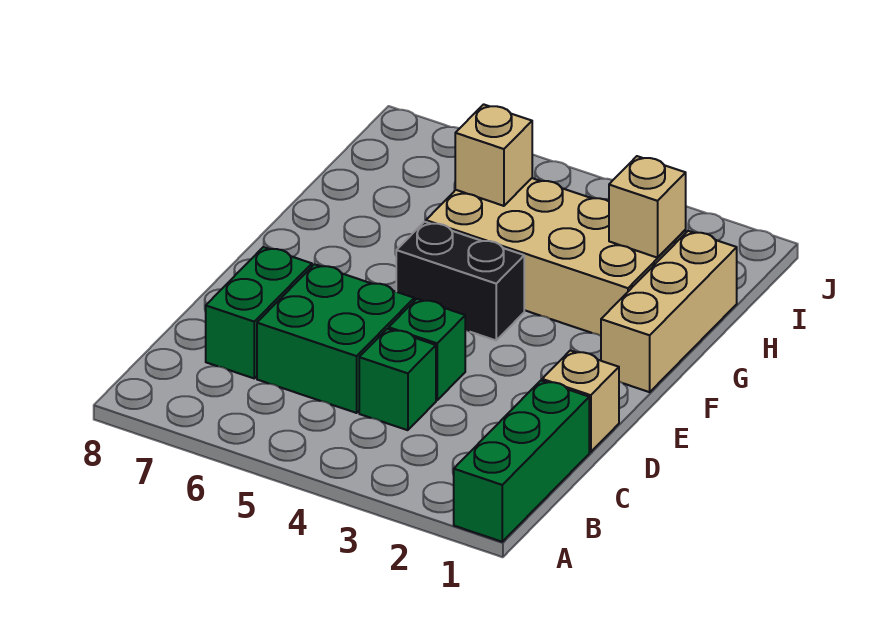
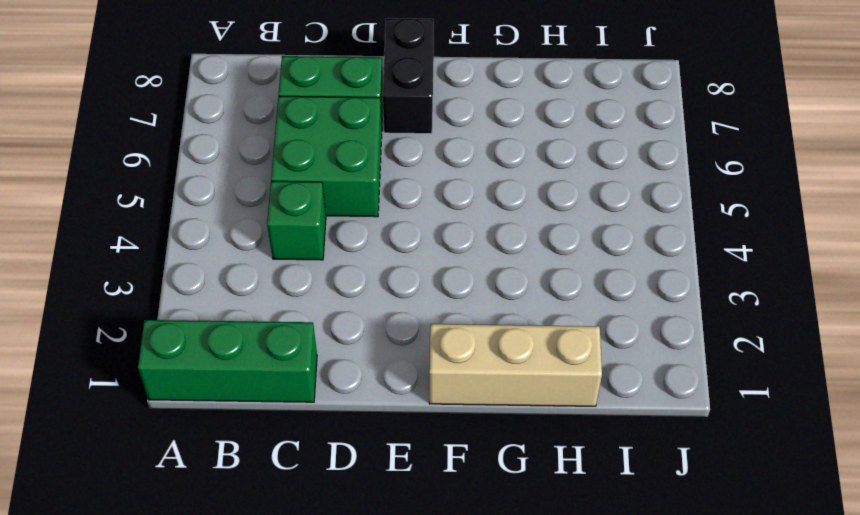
black 1x2 brick [383,18,434,134] -> black 1x2 brick moved to [396,222,524,340]
none -> tan 1x1 brick [542,350,619,452]
none -> green 1x1 brick [389,299,465,400]

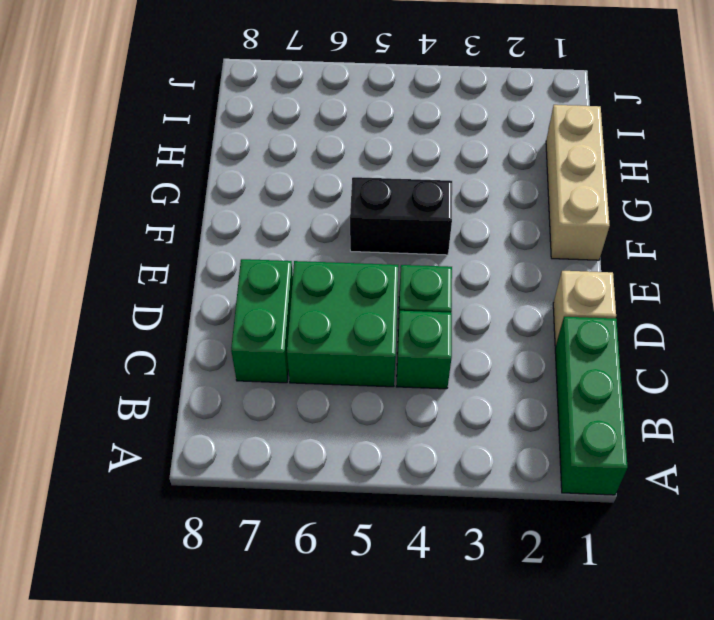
none -> tan 2x4 brick [426,178,686,336]
none -> tan 1x1 brick [609,156,686,258]

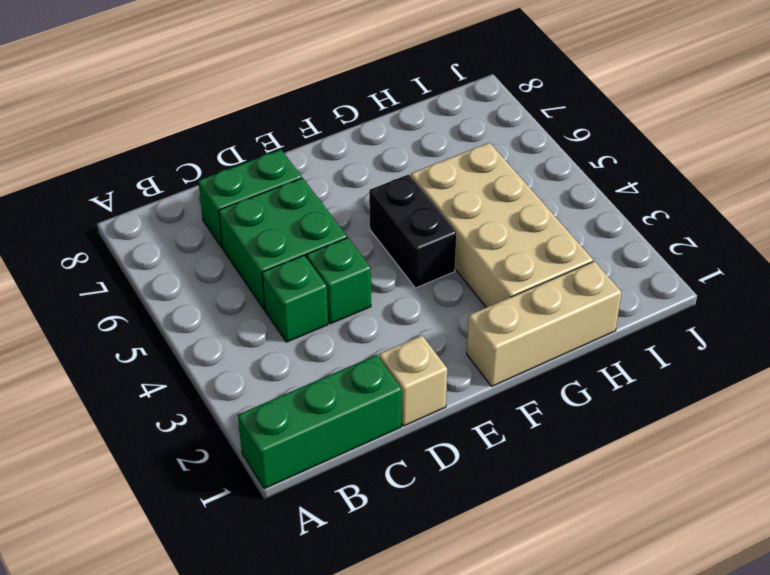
none -> tan 1x1 brick [609,156,686,258]
none -> tan 1x1 brick [455,104,532,206]

